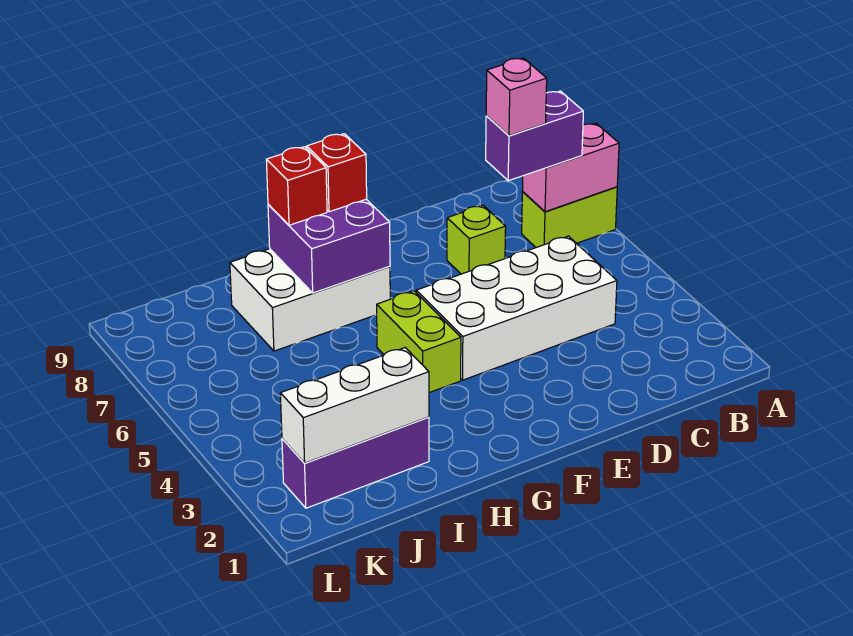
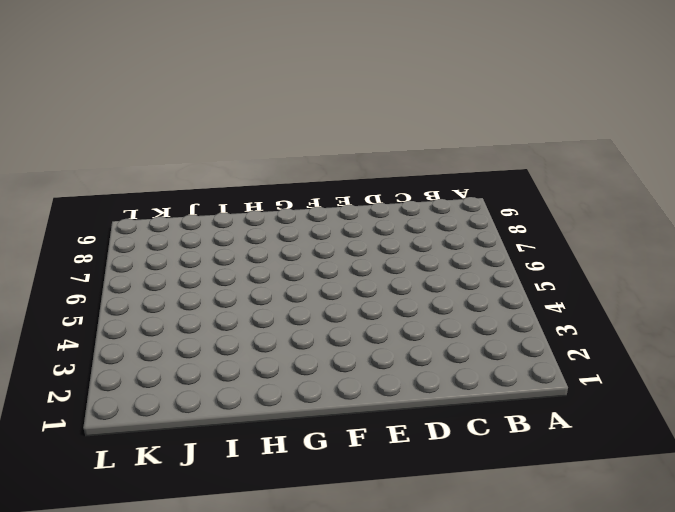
none -> lime 1x2 brick [522,187,617,247]
none -> white 2x4 brick [416,236,617,380]
none -> lime 1x1 brick [447,205,506,274]

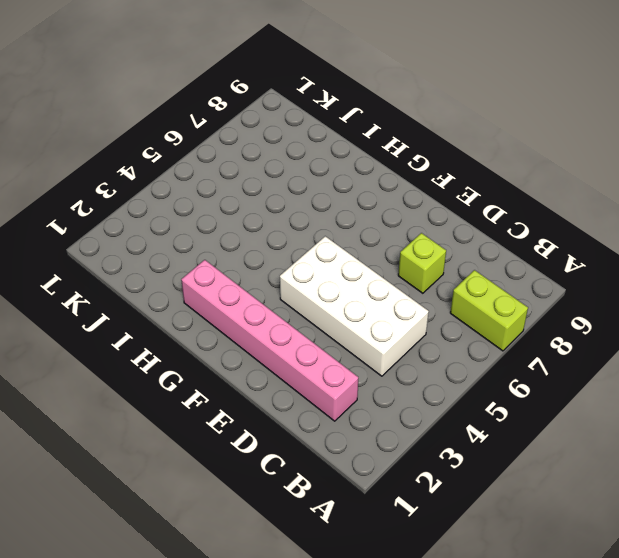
pink 1x6 brick [181,260,358,421] -> none
none -> lime 1x2 brick [377,291,461,393]
none -> white 2x3 brick [230,249,390,351]
none -> purple 1x3 brick [282,417,429,508]

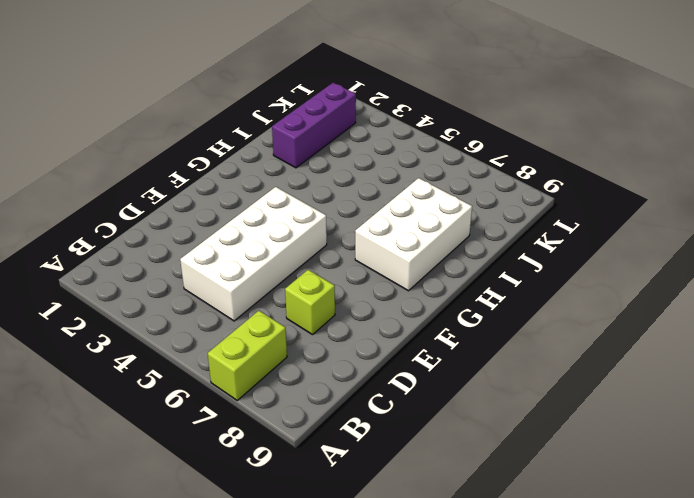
none -> lime 1x2 brick [377,291,461,393]
none -> pink 1x2 brick [522,123,619,212]
none -> purple 2x2 brick [268,199,390,293]

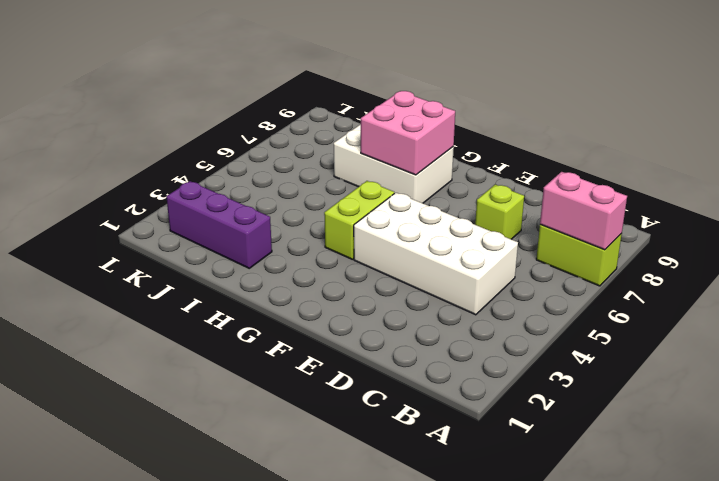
pink 2x2 brick [361,91,455,175] -> purple 2x2 brick [268,199,390,293]
none -> white 1x3 brick [280,348,429,463]
none -> purple 1x2 brick [486,91,583,181]
none -> red 1x1 brick [307,134,367,212]

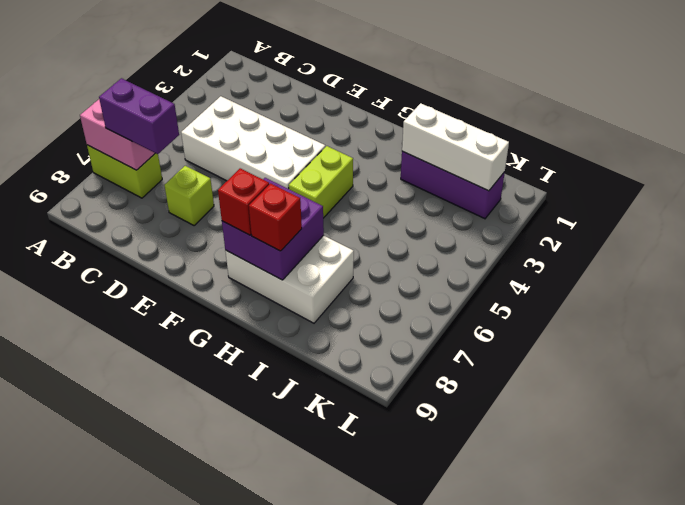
none -> pink 1x1 brick [486,58,547,136]

